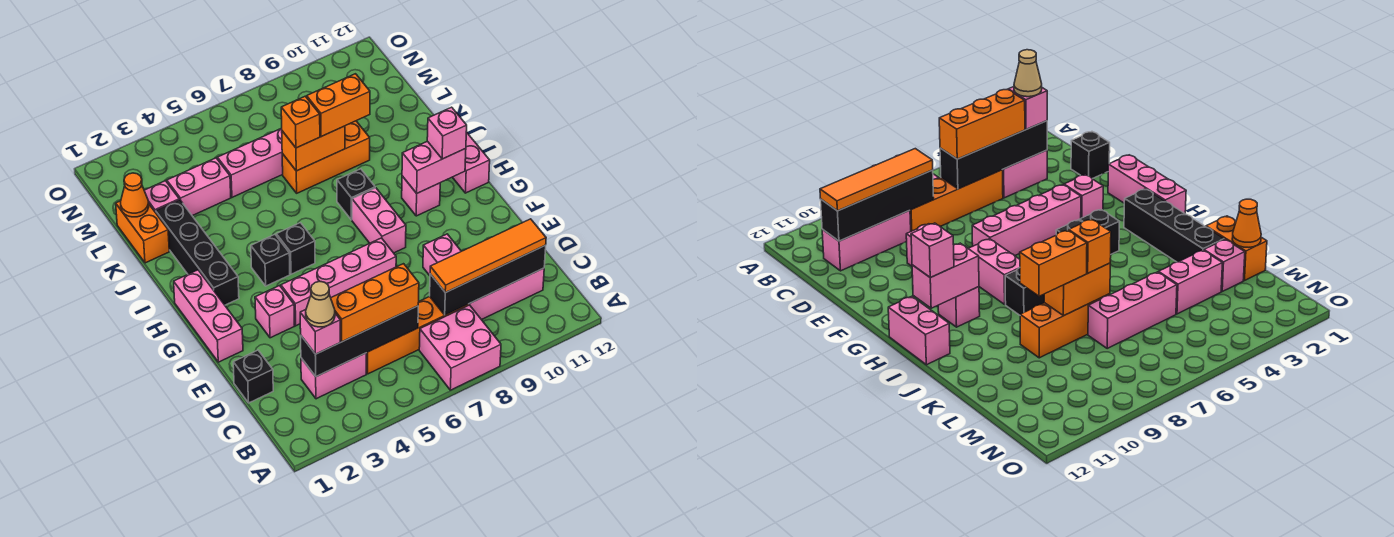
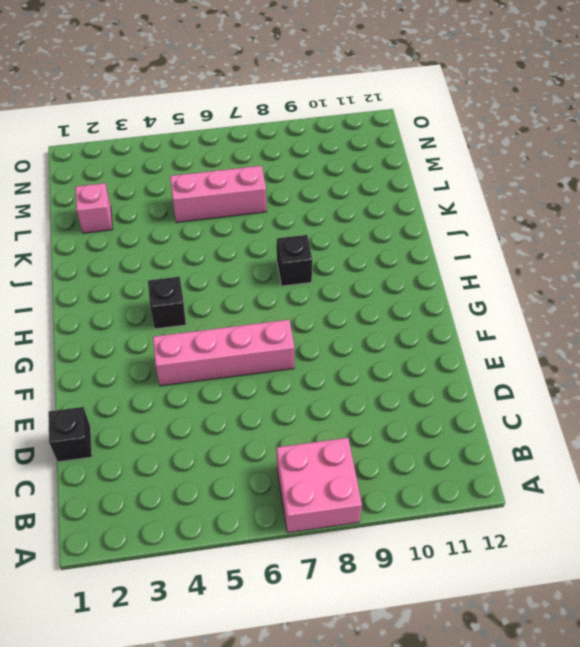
none -> pink 1x2 brick [301,353,366,399]
none -> orange 1x4 brick [366,296,469,374]
none -> pink 1x3 brick [469,268,544,320]
none -> pink 1x1 brick [423,234,461,276]

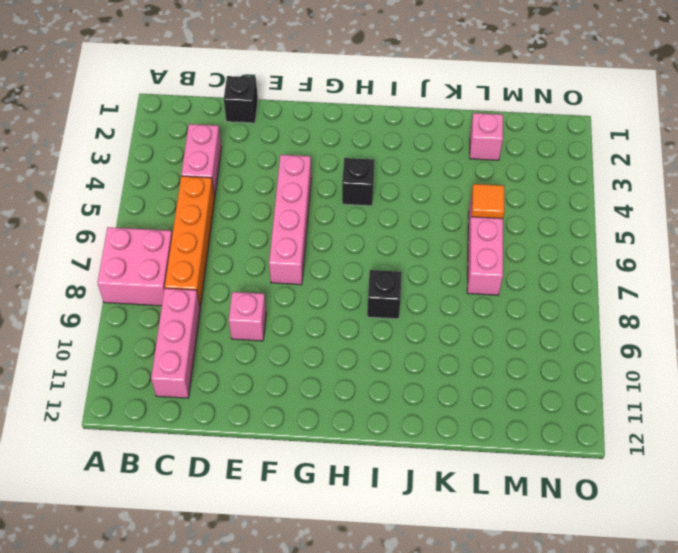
orange 1x1 tile [472,184,504,219] -> none
none -> pink 1x3 brick [174,270,243,362]
none -> pink 1x1 brick [255,286,295,338]
none -> pink 1x2 brick [352,188,406,253]
none -> black 1x4 brick [156,200,239,305]

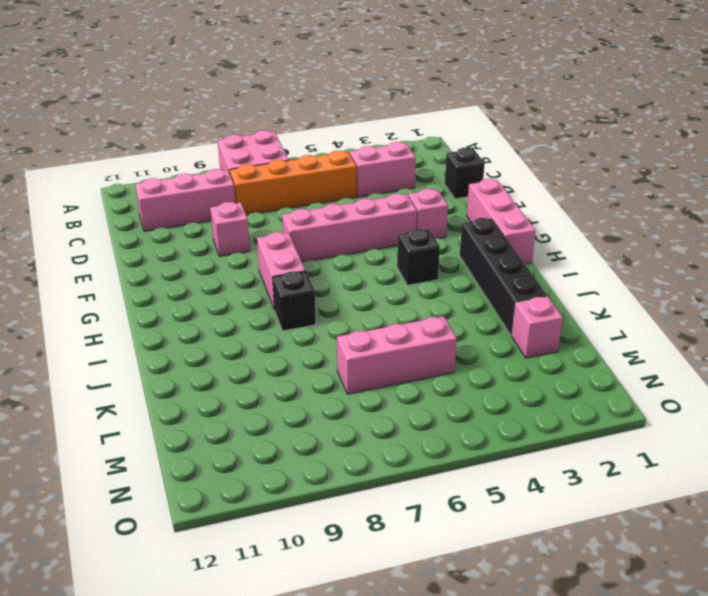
none -> black 1x1 brick [276,223,315,274]
none -> pink 1x1 brick [402,176,440,216]
none -> pink 1x2 brick [453,132,490,193]
none -> orange 1x2 brick [116,201,169,263]

